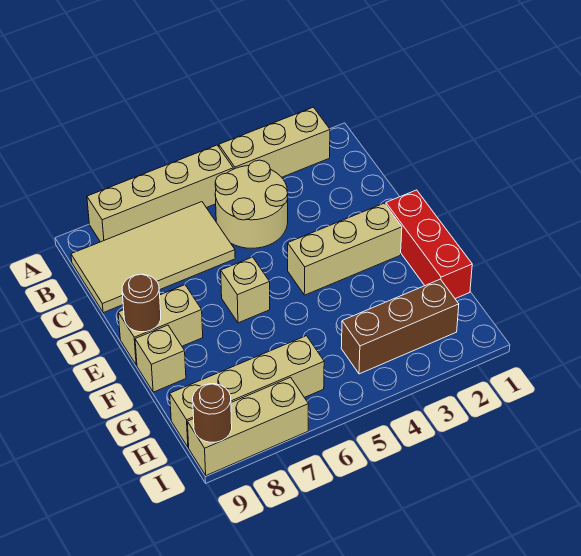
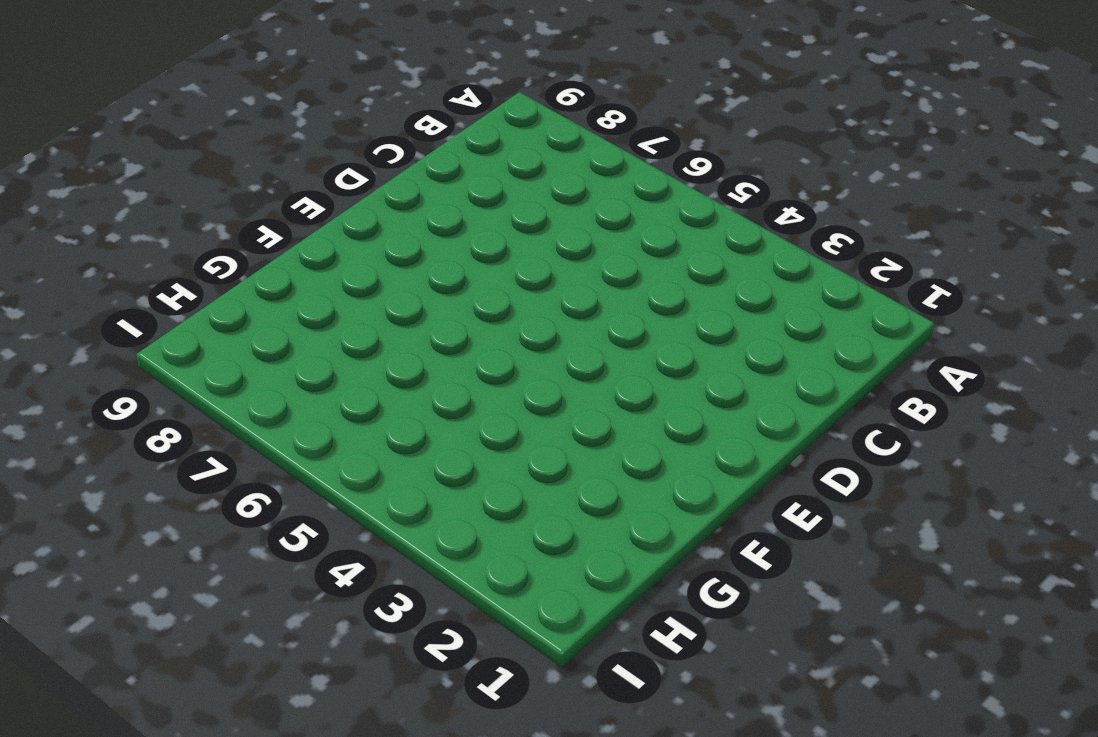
none -> tan 1x3 brick [219,107,330,177]
none -> tan 1x4 brick [87,145,233,242]
none -> tan 2x2 round brick [215,160,288,248]

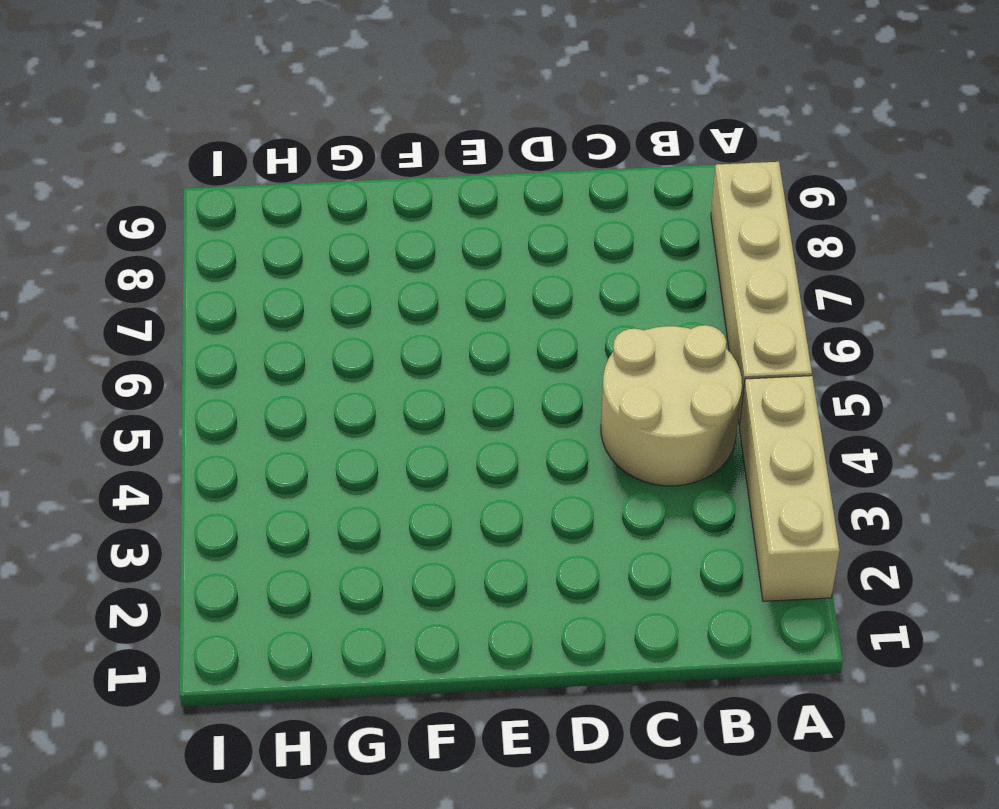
none -> tan 2x4 tile [71,202,235,313]
none -> red 1x3 brick [386,190,472,299]
none -> tan 1x3 brick [288,203,402,295]

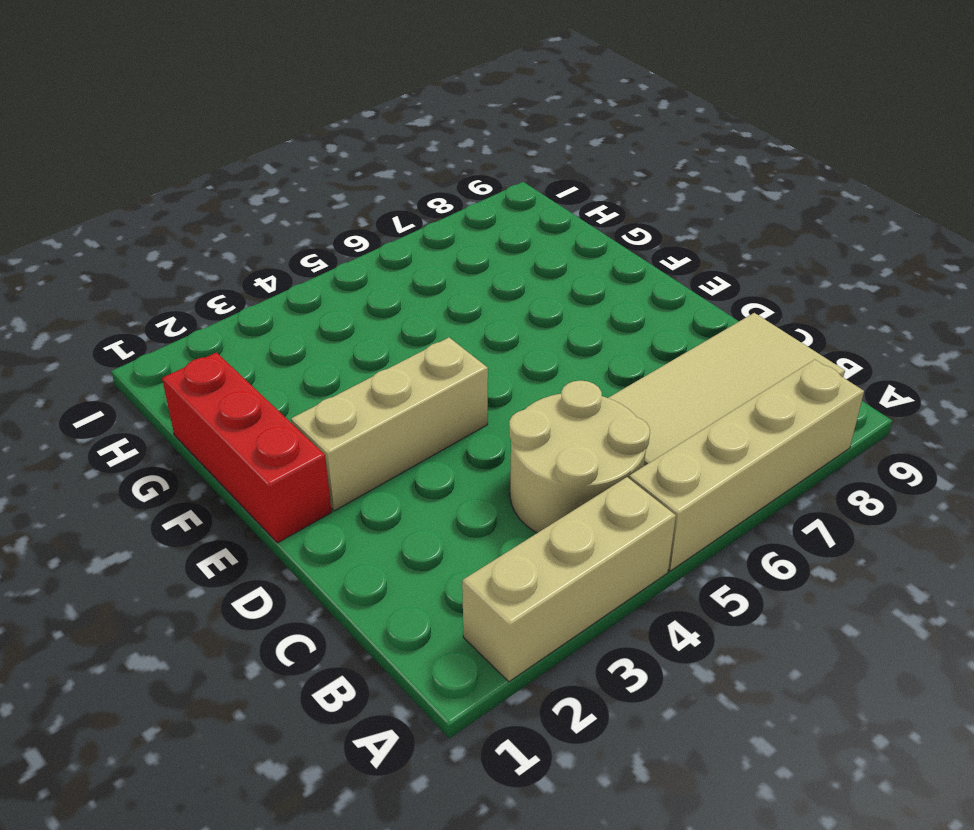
none -> tan 1x1 brick [221,257,270,323]
none -> tan 1x2 brick [118,285,203,365]
none -> tan 1x1 brick [135,325,186,392]

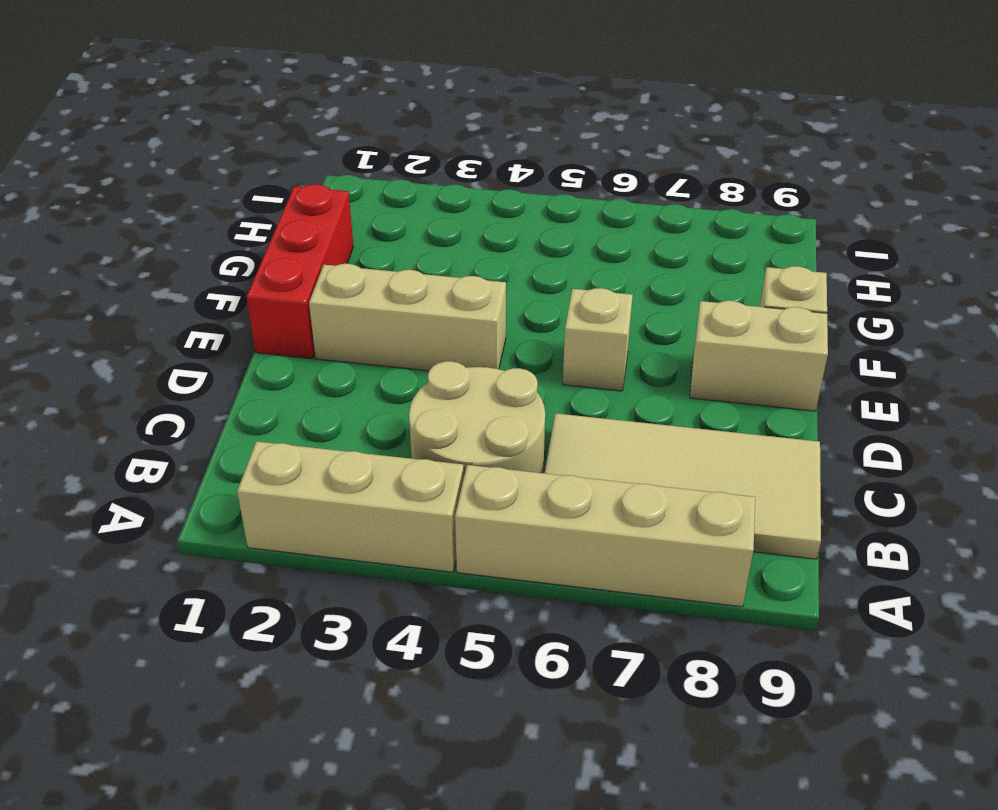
none -> brown 1x3 brick [341,279,459,374]
none -> tan 1x4 brick [170,336,324,447]
none -> tan 1x3 brick [187,377,308,476]

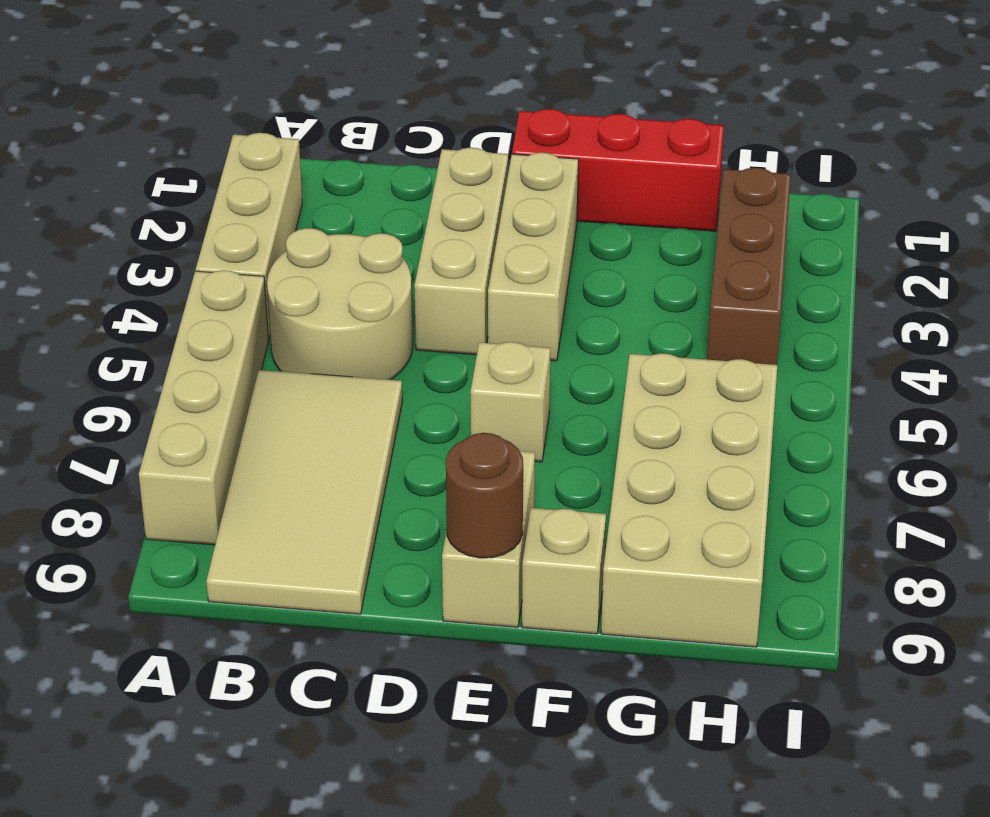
tan 1x3 brick [414,148,508,355] -> tan 1x3 brick moved to [187,377,308,476]
tan 2x4 brick [601,353,777,647] -> tan 1x4 brick [170,336,324,447]
none -> brown 1x1 round brick [193,384,232,442]

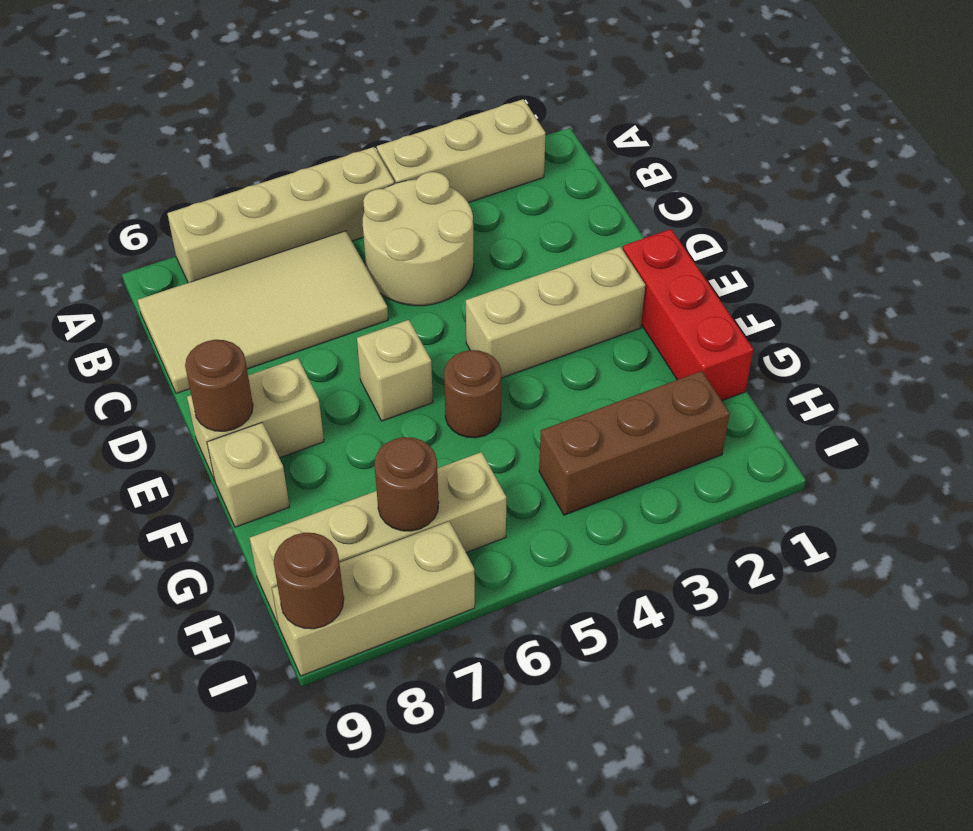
brown 1x1 round brick [444,350,501,438] -> none
brown 1x1 round brick [374,437,439,531] -> none

